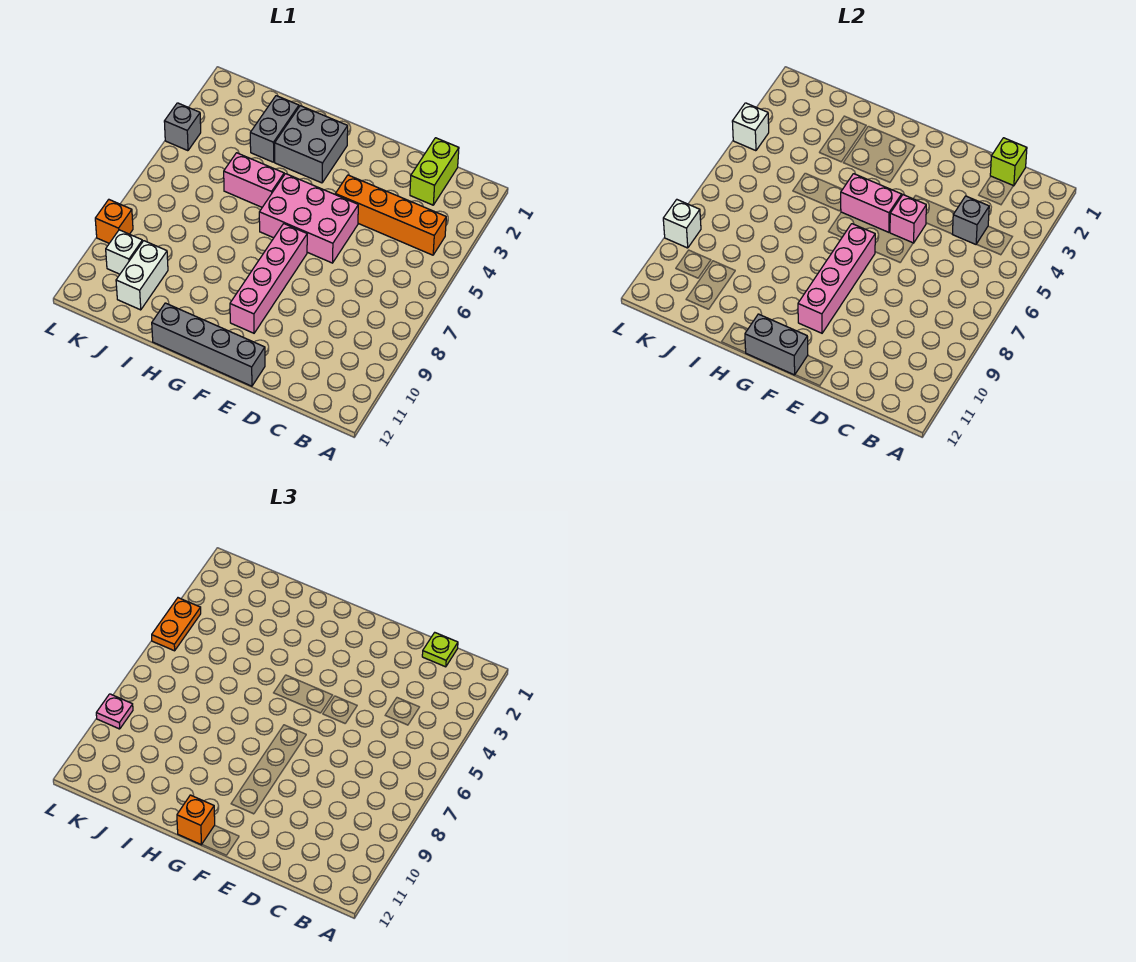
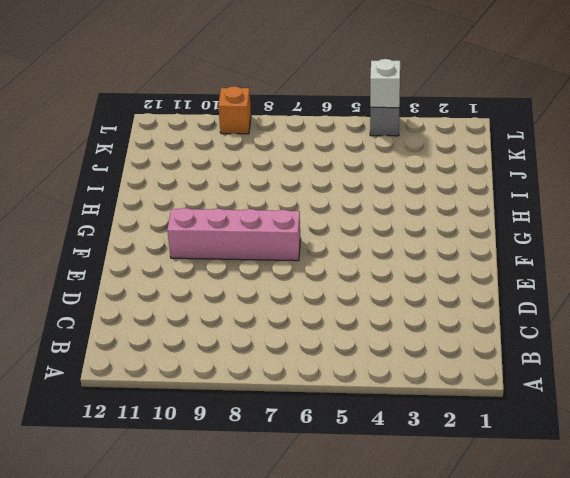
none -> orange 1x4 brick [335,175,446,255]
none -> lime 1x2 brick [410,138,459,205]
none -> pink 2x3 brick [259,174,358,263]

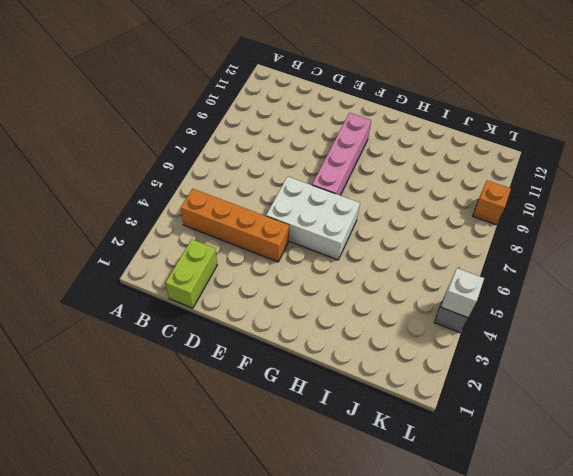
white 2x3 brick [266,176,360,260] -> pink 2x3 brick [259,174,358,263]
none -> grey 1x4 brick [152,303,265,386]
none -> grey 2x2 brick [275,106,348,183]
none -> pink 1x2 brick [224,153,284,207]

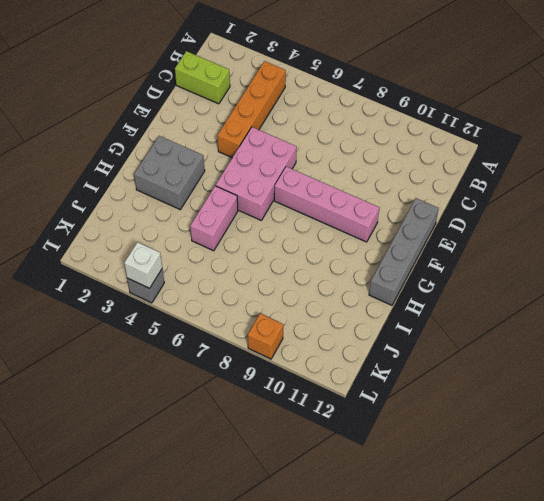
none -> grey 1x2 brick [250,96,299,162]
none -> white 1x2 brick [116,241,168,310]
none -> white 1x1 brick [106,230,143,274]

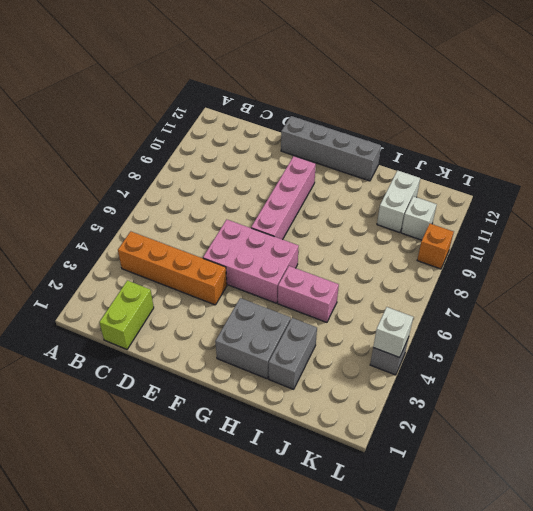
none -> lime 1x1 brick [990,138,1027,186]
none -> grey 1x1 brick [953,196,989,244]
none -> pink 1x1 brick [890,195,926,243]

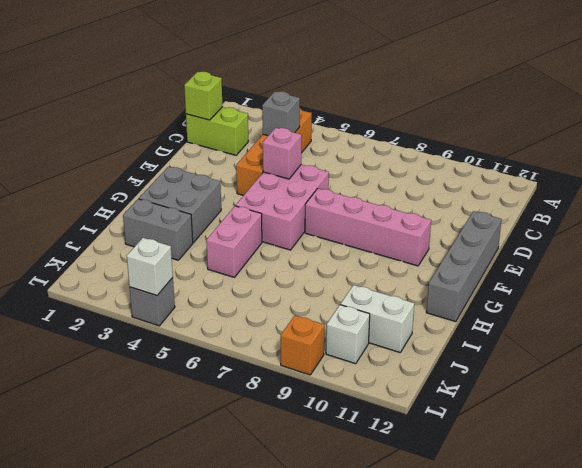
none -> pink 1x2 brick [841,174,902,232]
none -> pink 1x4 brick [798,224,875,333]
none -> grey 1x2 brick [745,314,808,375]

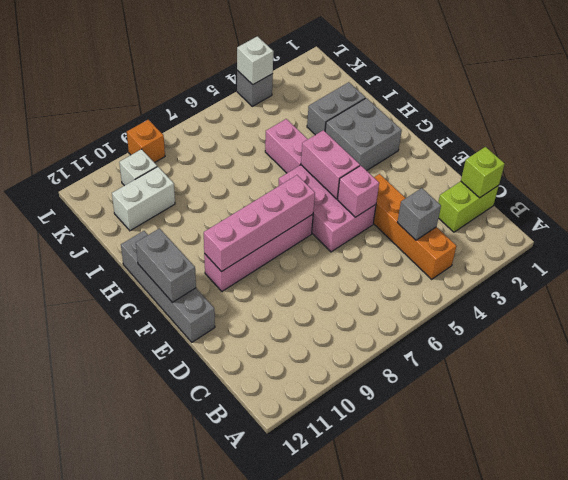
none -> white 1x1 brick [663,200,701,248]
none -> lime 1x1 plate [422,633,458,667]
none -> orange 1x1 brick [177,795,215,845]

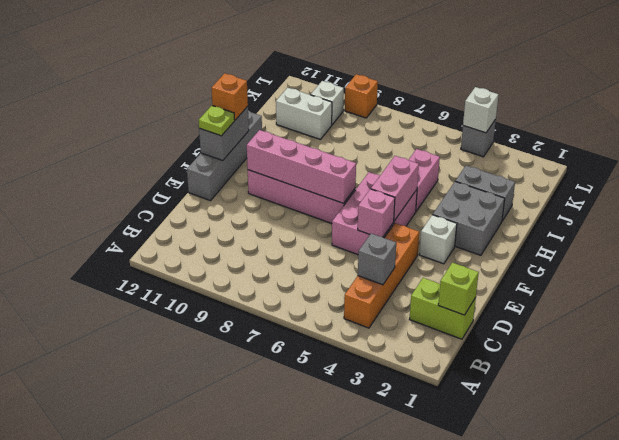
white 1x1 brick [419,215,457,264] -> white 1x1 brick moved to [663,200,701,248]
lime 1x1 plate [199,106,235,136] -> lime 1x1 plate moved to [422,633,458,667]
none -> orange 1x2 plate [152,598,201,651]
none -> pink 1x1 plate [96,694,133,729]

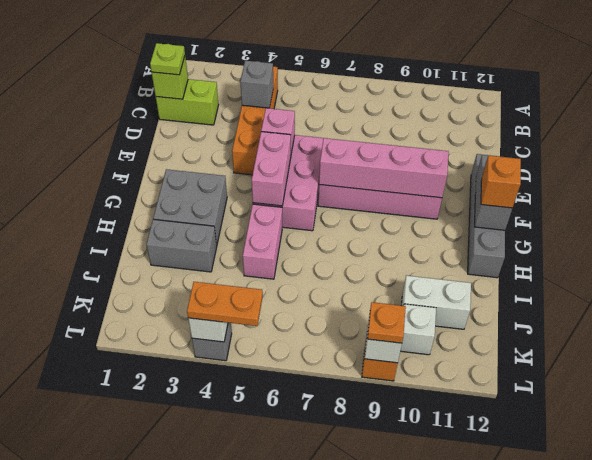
orange 1x1 plate [367,302,406,343] -> pink 1x1 plate [96,694,133,729]

